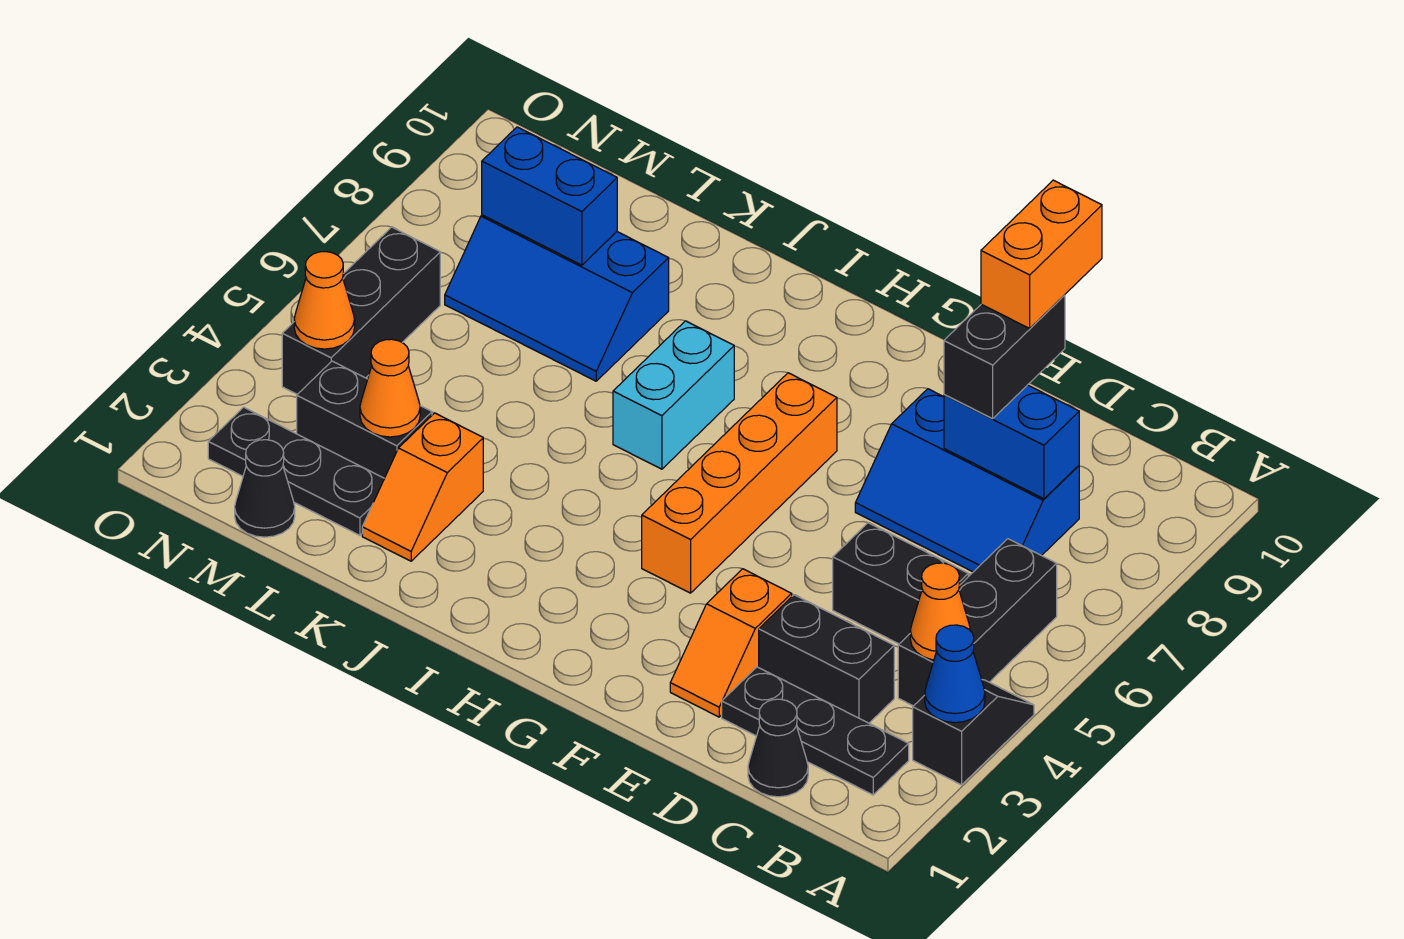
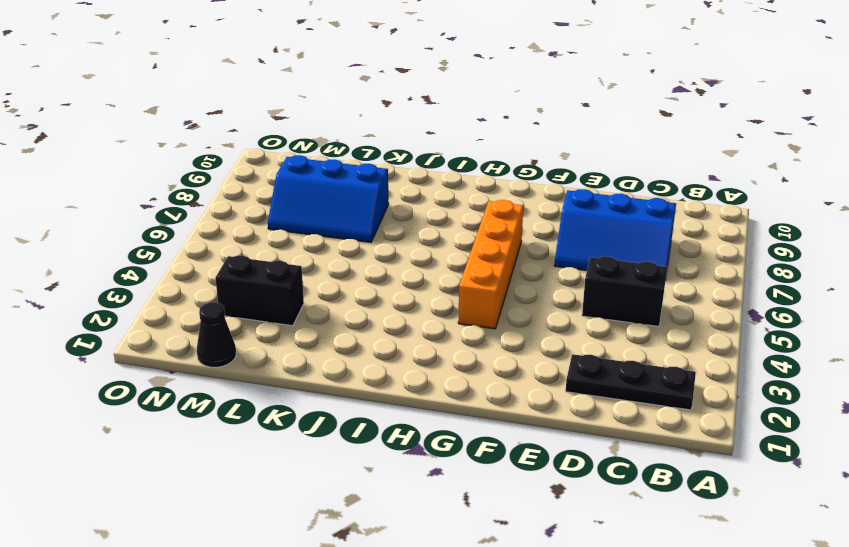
none -> black 1x2 slope [913,680,1034,785]
none -> black 1x3 brick [898,539,1057,706]
none -> black 1x1 cone [748,699,808,797]

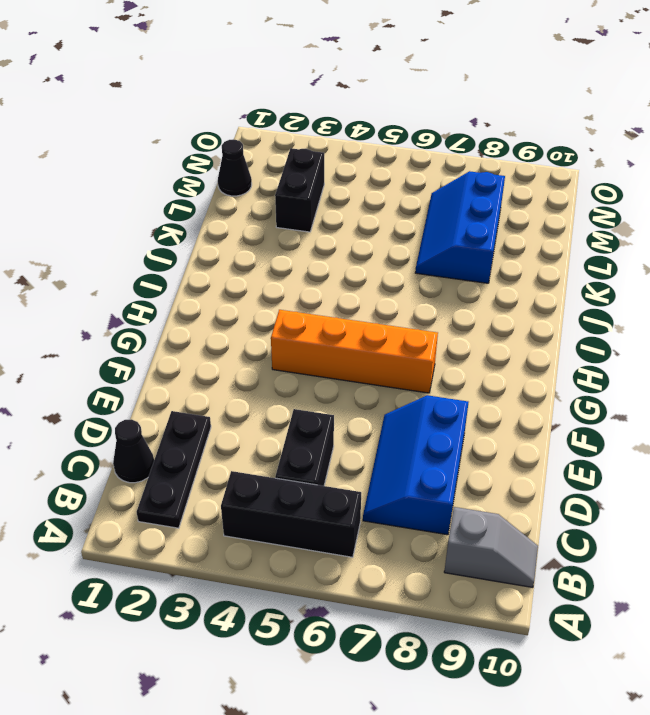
grey 1x2 slope [444,507,538,587] -> none
none -> black 1x2 slope [913,680,1034,785]
none -> black 1x2 brick [759,595,894,723]
none -> orange 1x2 slope [670,569,792,717]

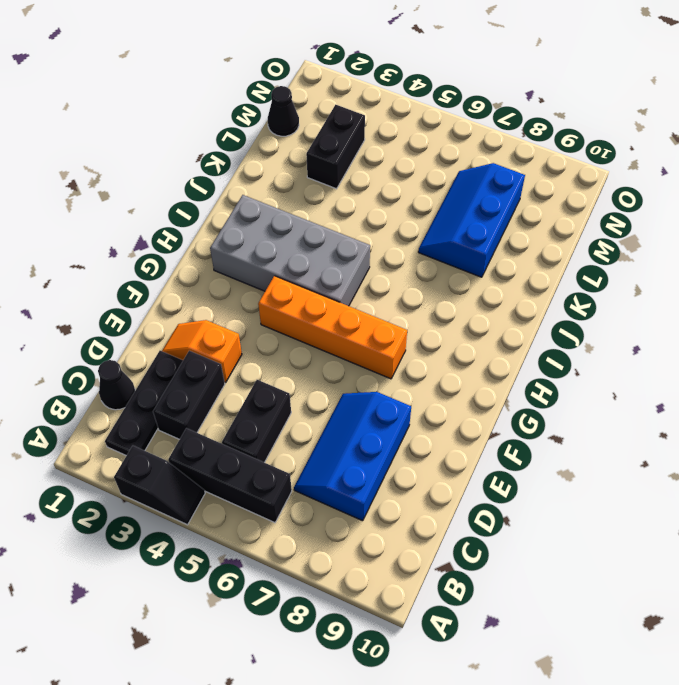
grey 2x4 brick [210,195,370,306] -> none
none -> cyan 1x2 brick [613,321,734,469]
none -> orange 1x2 slope [362,413,483,561]
none -> black 1x3 plate [208,407,384,535]

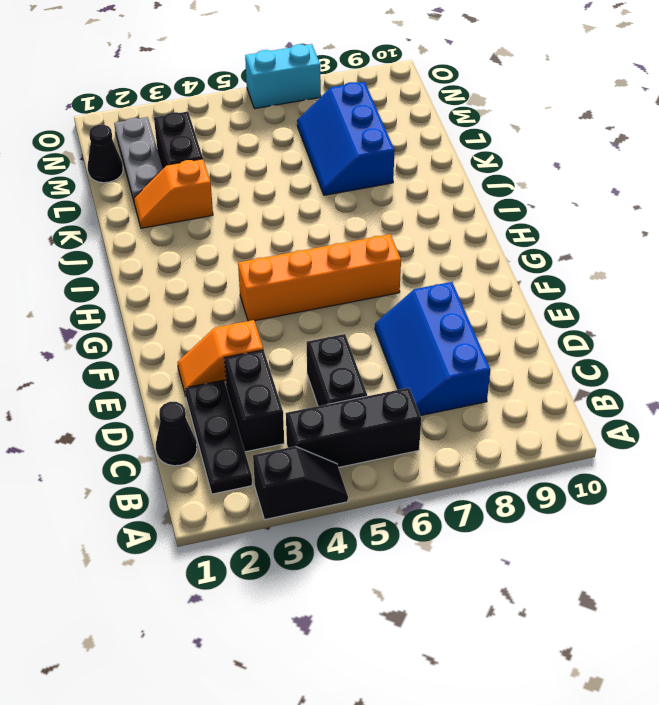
grey 1x3 plate [114,117,163,201] -> black 1x3 plate [208,407,384,535]
cyan 1x2 brick [245,44,321,109] -> cyan 1x2 brick moved to [613,321,734,469]
none -> black 1x3 brick [282,227,440,394]
none -> blue 1x1 cone [925,625,985,723]
none -> orange 1x1 cone [910,563,971,660]

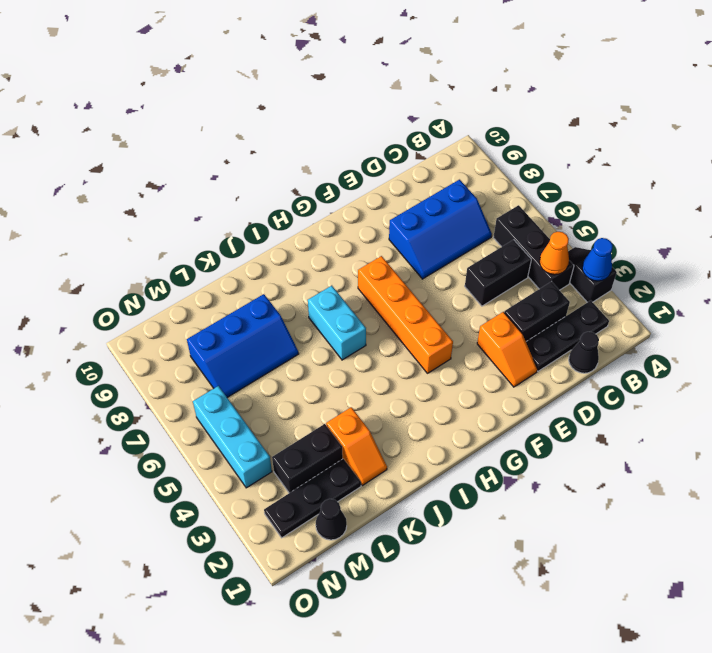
cyan 1x3 brick [193,386,272,488] -> black 1x3 brick [282,227,440,394]
none -> blue 1x2 brick [944,385,1079,499]
none -> orange 1x1 cone [360,339,420,437]
none -> blue 1x2 brick [482,127,617,265]

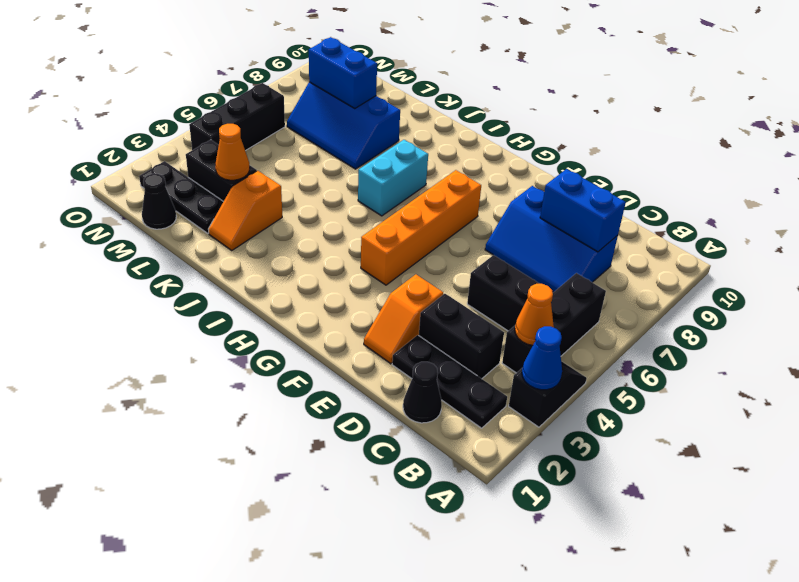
none -> orange 1x1 cone [294,252,355,349]
none -> black 1x2 brick [944,295,1065,419]
none -> orange 1x2 brick [981,180,1102,328]

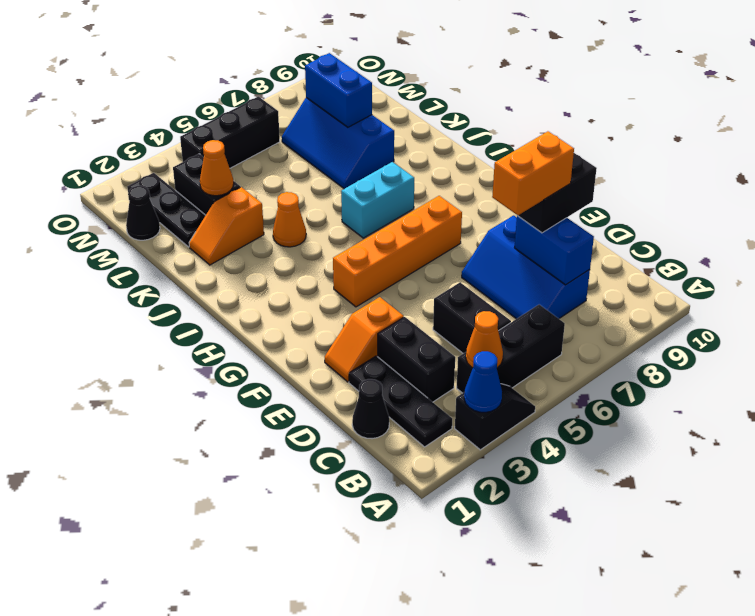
orange 1x2 brick [492,131,574,215] -> orange 1x2 brick moved to [981,180,1102,328]
orange 1x1 cone [273,192,306,247] -> orange 1x1 cone moved to [294,252,355,349]

